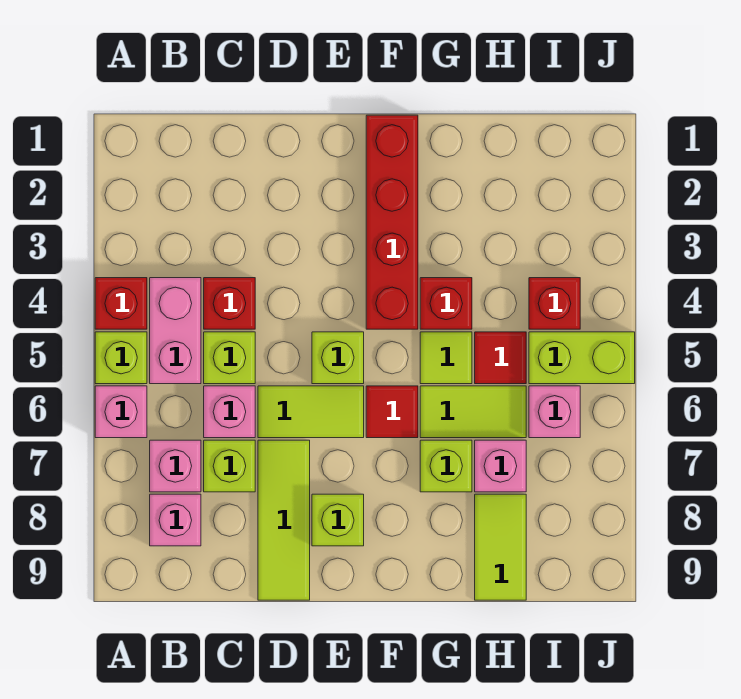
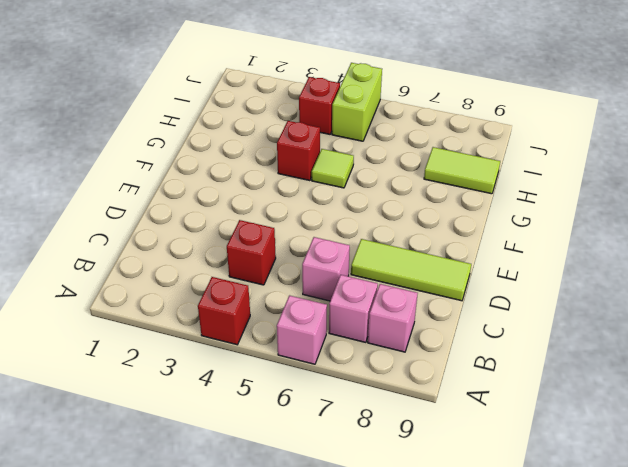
none -> lime 1x1 brick [95,332,147,384]
none -> pink 1x2 brick [150,278,201,384]
none -> lime 1x1 brick [204,332,255,384]

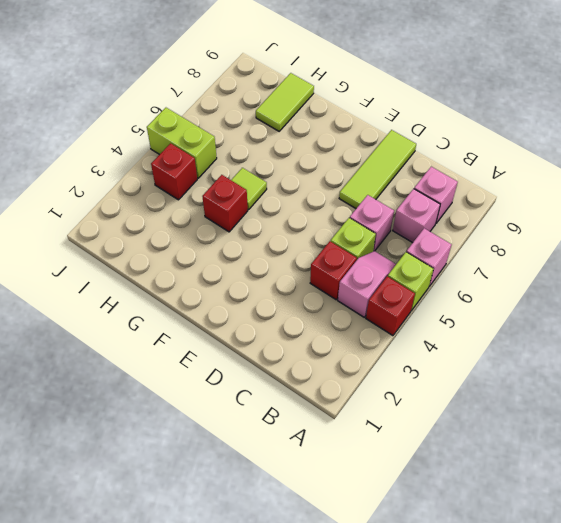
pink 1x2 slope [338,251,396,317] -> pink 1x2 brick [150,278,201,384]
none -> lime 1x1 brick [204,440,255,492]
none -> lime 1x2 tile [258,386,364,438]
none -> lime 1x1 brick [312,332,364,384]

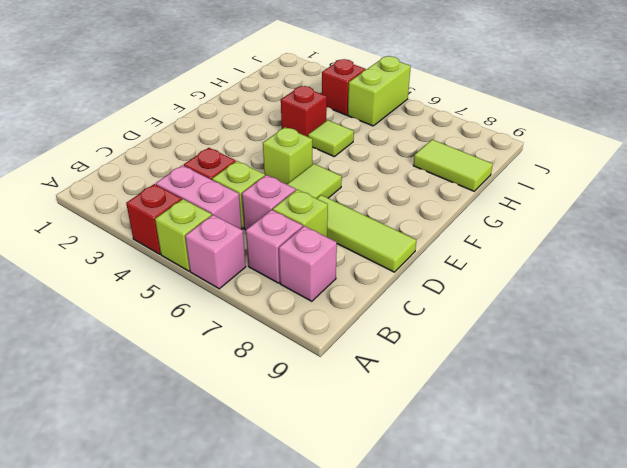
none -> lime 1x1 brick [312,494,364,546]
none -> red 1x4 brick [366,115,418,329]
none -> red 1x1 tile [366,386,418,438]

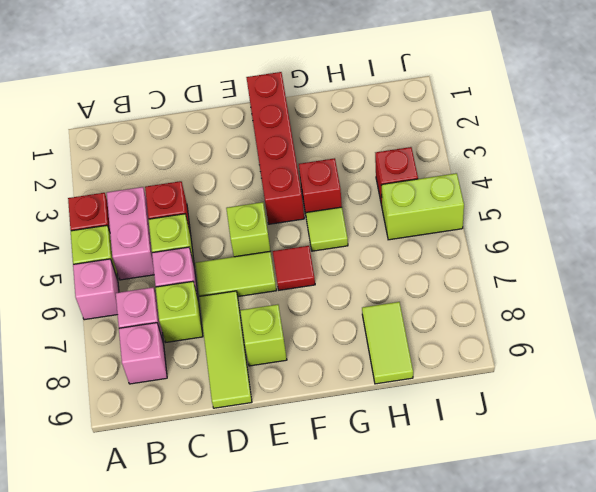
none -> lime 1x2 tile [420,386,526,438]
none -> lime 1x1 brick [420,440,472,492]
none -> red 1x1 tile [475,332,526,384]

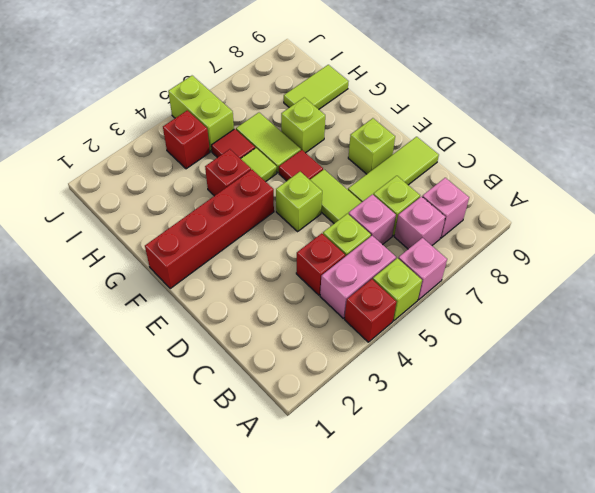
none -> pink 1x1 brick [475,440,526,492]
none -> pink 1x1 brick [529,386,580,438]

